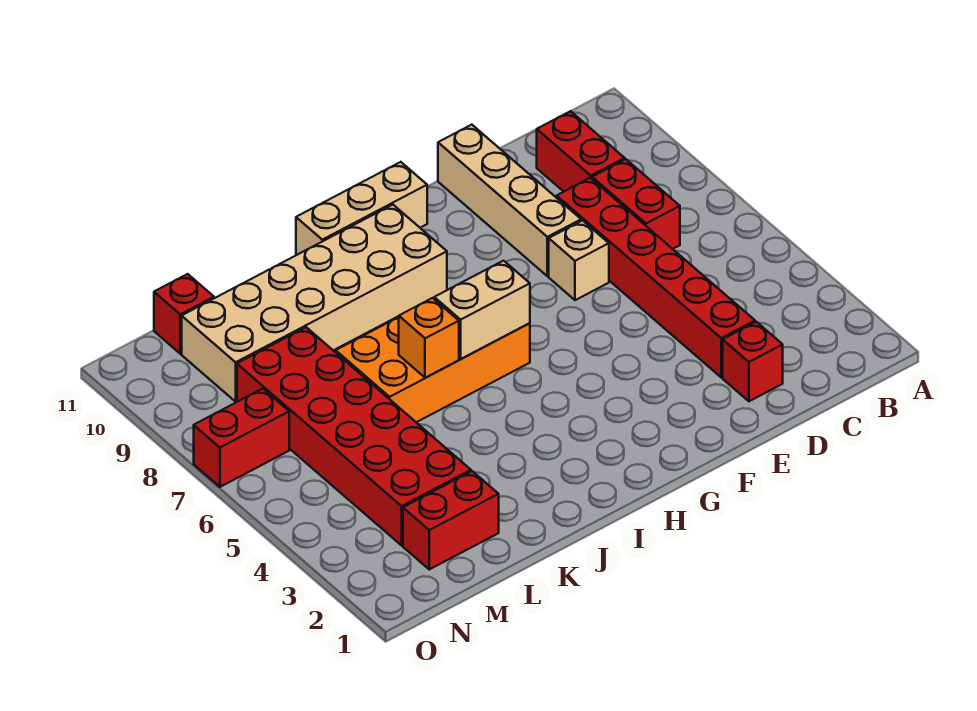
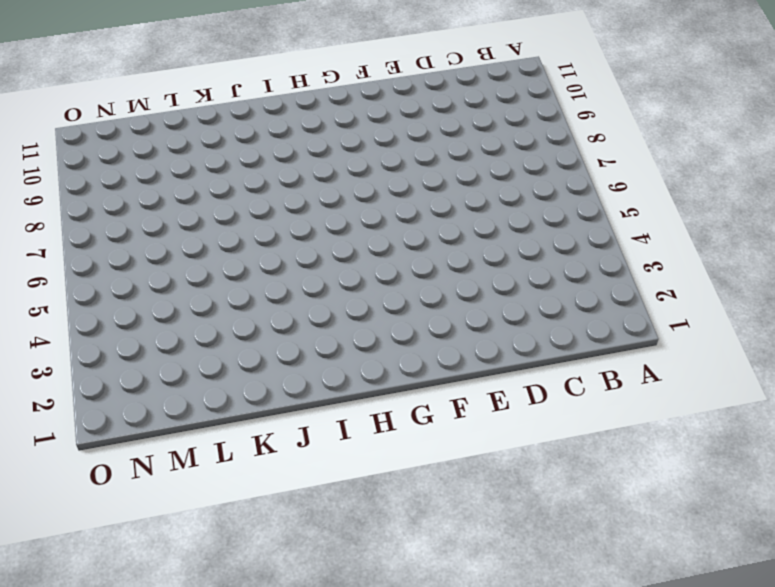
none -> red 1x2 brick [592,159,680,249]
none -> red 1x2 brick [537,111,625,192]
none -> red 1x1 brick [723,322,783,401]

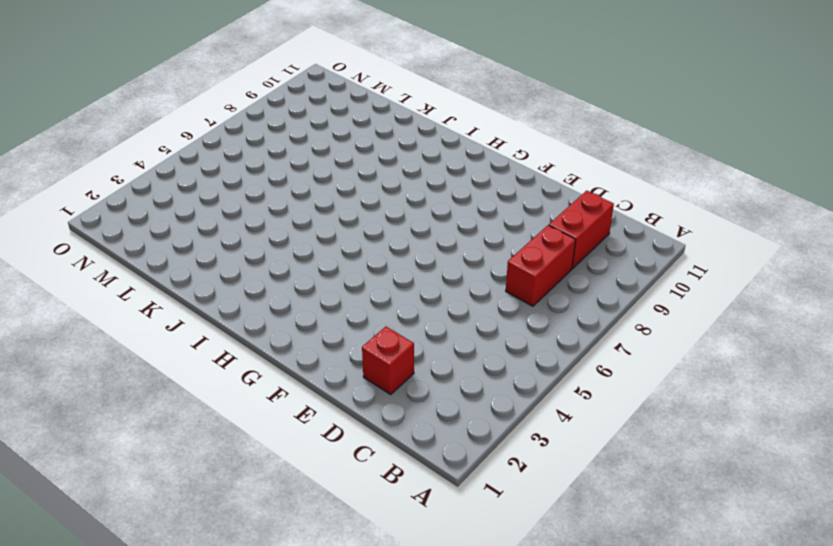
none -> red 1x6 brick [557,178,755,377]
none -> tan 1x1 brick [549,221,609,300]
none -> tan 1x4 brick [438,125,581,276]

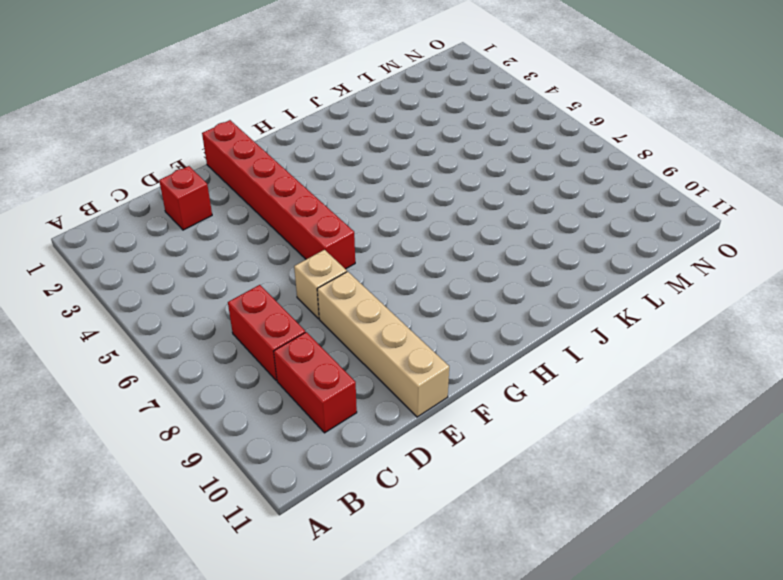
red 1x6 brick [202,120,355,269] -> red 1x6 brick moved to [557,178,755,377]
none -> tan 1x3 brick [296,162,427,255]
none -> orange 2x4 brick [336,317,530,422]
none -> tan 2x6 brick [182,205,447,402]

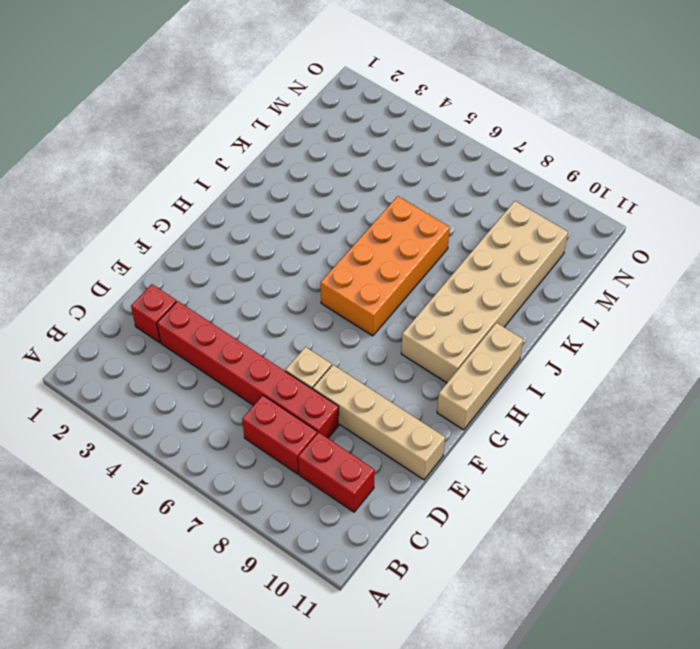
none -> red 1x2 brick [403,471,499,569]
none -> red 2x6 brick [237,327,471,545]
none -> red 1x1 brick [154,274,214,354]

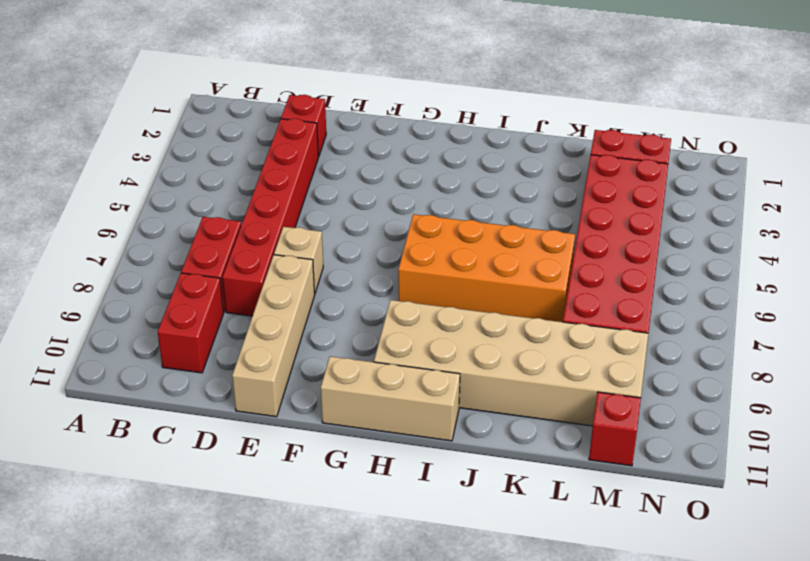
none -> red 1x2 brick [194,389,289,487]
none -> tan 1x2 brick [434,261,530,359]
none -> orange 1x1 brick [399,298,459,378]

